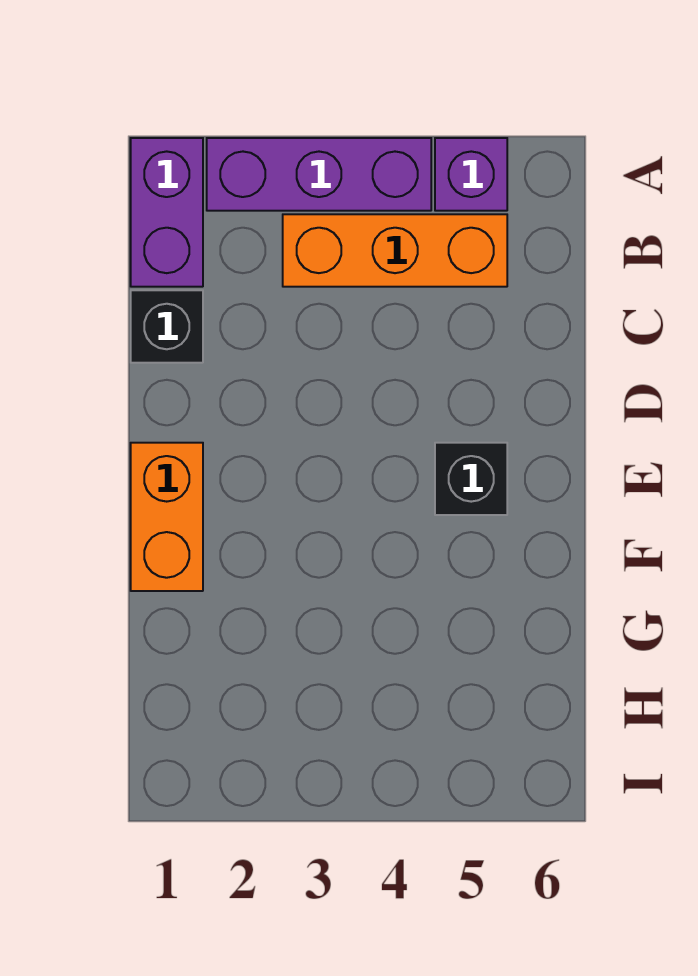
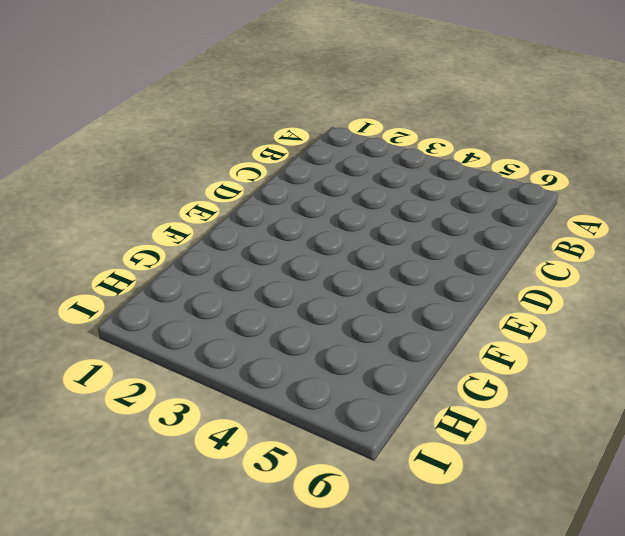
none -> purple 1x2 brick [131,138,203,287]
none -> purple 1x3 brick [207,138,431,211]

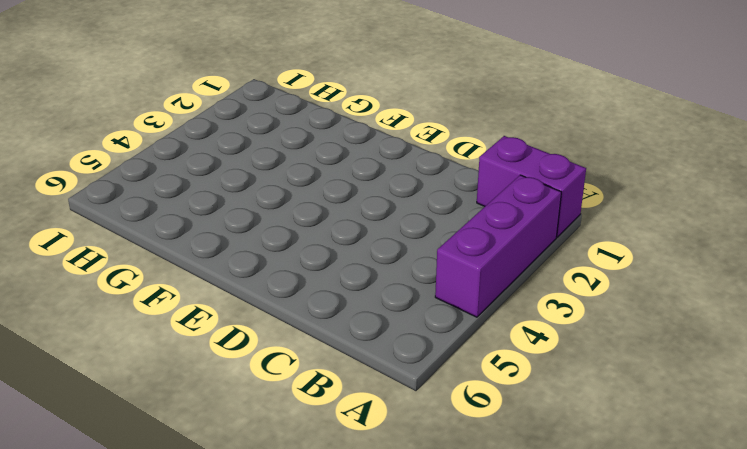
none -> purple 1x1 brick [435,138,507,211]
none -> orange 1x3 brick [283,214,507,287]

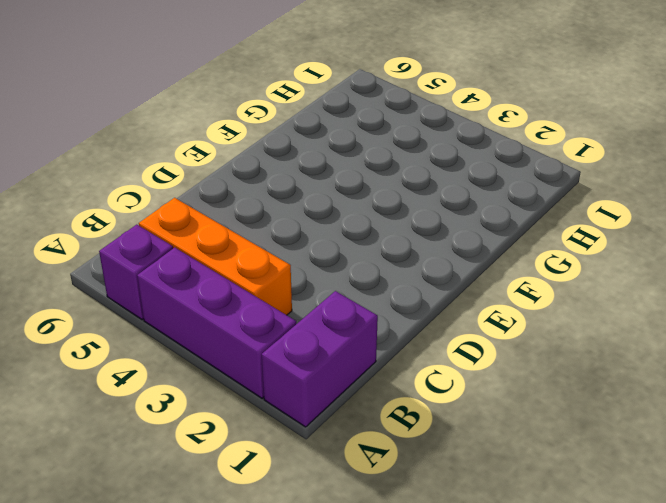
none -> black 1x1 brick [131,290,203,363]
none -> orange 1x2 brick [131,443,203,591]

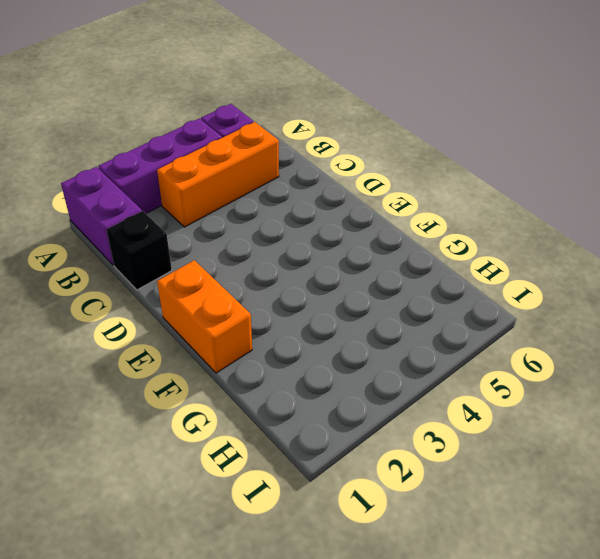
none -> black 1x1 brick [435,443,507,515]

